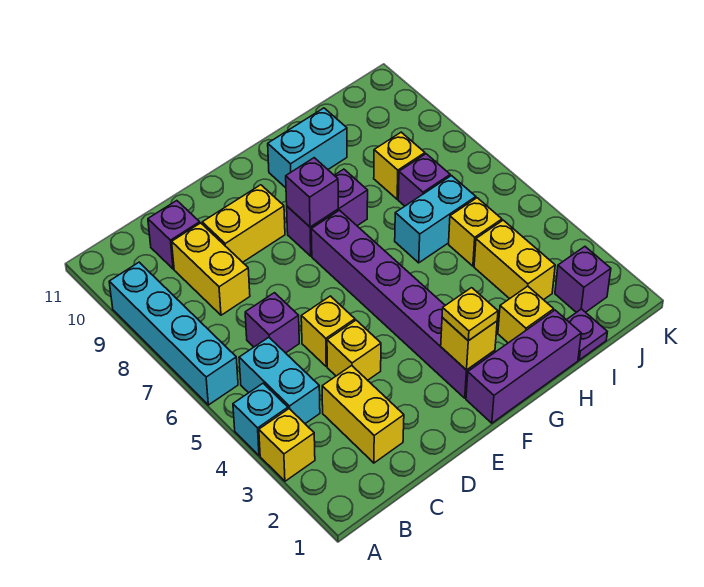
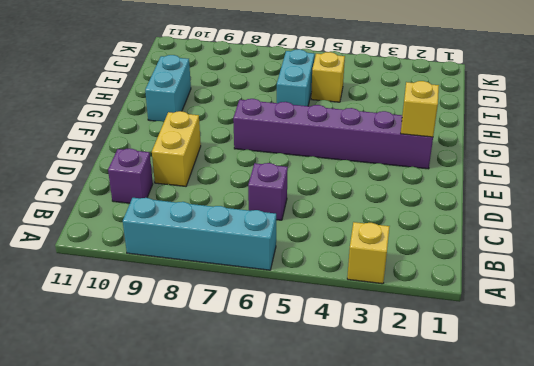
none -> cyan 1x1 brick [233,383,288,455]
none -> cyan 1x2 brick [239,337,320,424]
none -> yellow 1x2 brick [322,366,404,463]

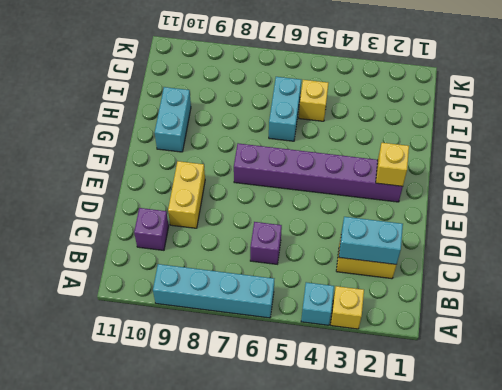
cyan 1x2 brick [339,217,403,264] -> cyan 1x2 brick moved to [239,337,320,424]
none -> yellow 1x2 brick [172,223,250,315]
none -> yellow 1x1 brick [327,320,381,380]
none -> yellow 1x1 brick [301,296,355,366]

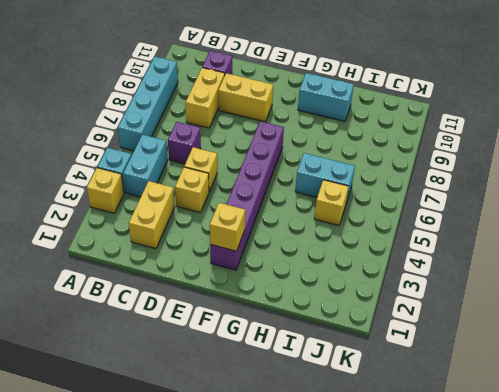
none -> purple 1x3 brick [466,310,581,423]
none -> purple 1x2 brick [287,169,368,256]
none -> yellow 1x1 brick [498,286,554,343]

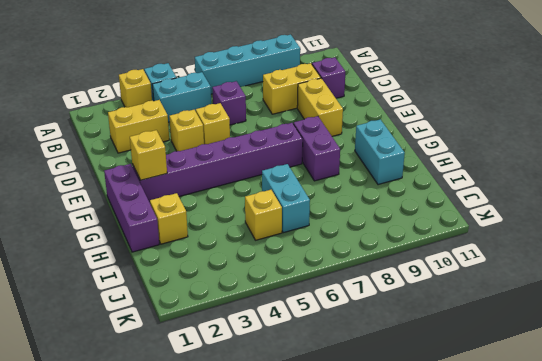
none -> purple 1x1 plate [567,309,607,360]
none -> yellow 1x2 brick [474,220,555,300]
none -> purple 1x1 brick [398,154,450,206]

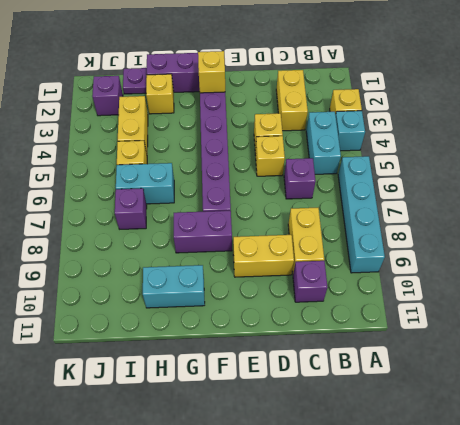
none -> yellow 1x1 brick [374,132,425,199]
none -> purple 1x1 brick [286,158,338,227]
none -> yellow 1x1 plate [442,288,498,341]

